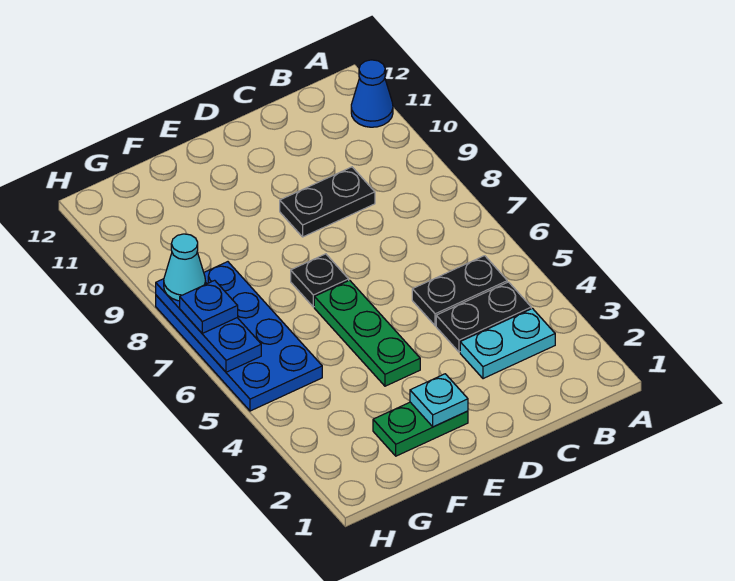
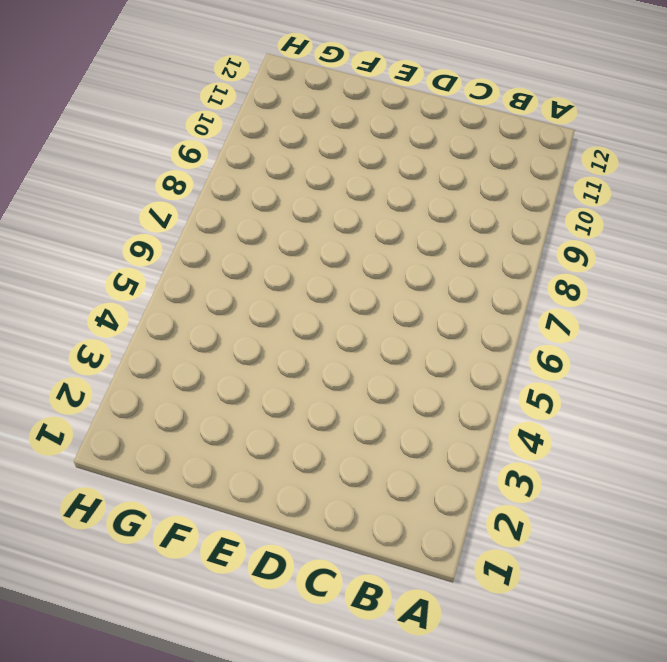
none -> blue 1x1 cone [351,60,393,127]
none -> cyan 1x2 plate [460,308,555,379]
none -> black 1x2 plate [436,282,531,352]

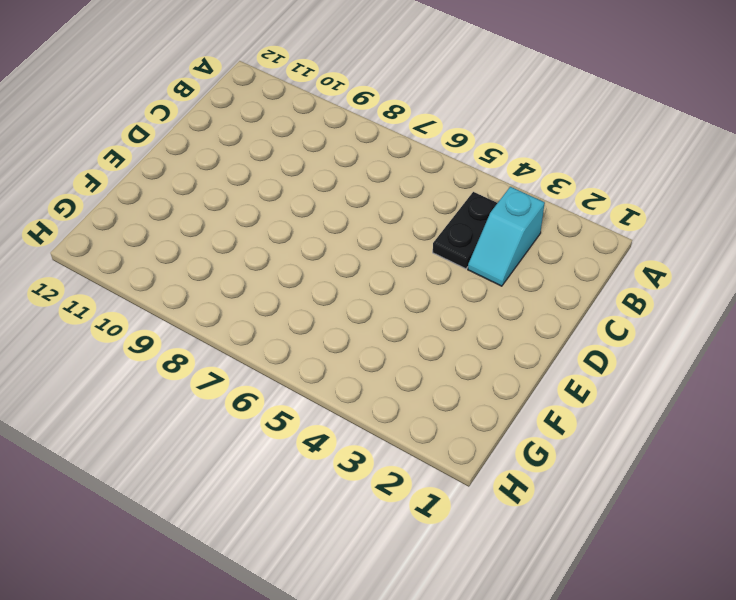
cyan 1x2 slope [468,187,545,286] -> cyan 1x2 plate [460,308,555,379]
none -> blue 1x1 cone [351,60,393,127]
none -> black 1x2 plate [412,256,507,326]
none -> black 1x2 plate [280,167,375,237]

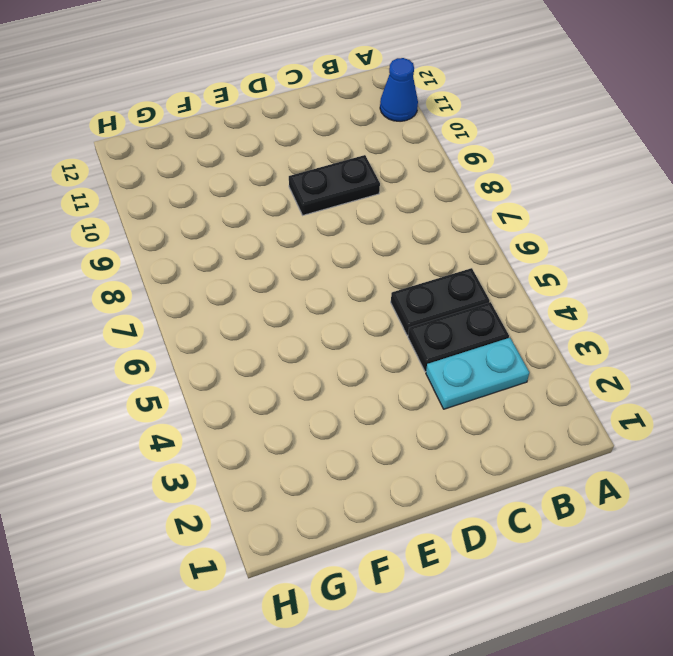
none -> green 1x2 plate [373,402,468,456]
none -> green 1x3 plate [314,280,420,386]
none -> black 1x1 plate [291,254,349,307]

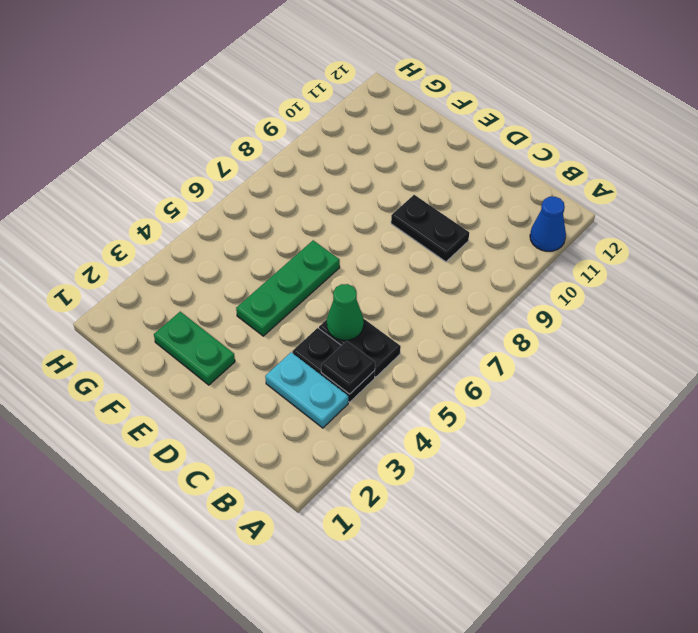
black 1x1 plate [321,341,375,394] -> black 1x1 plate moved to [291,254,349,307]
green 1x1 cone [327,284,364,340] -> none
none -> blue 2x4 plate [156,262,322,411]
none -> cyan 1x1 plate [410,374,468,427]
none -> blue 1x3 plate [156,279,261,372]

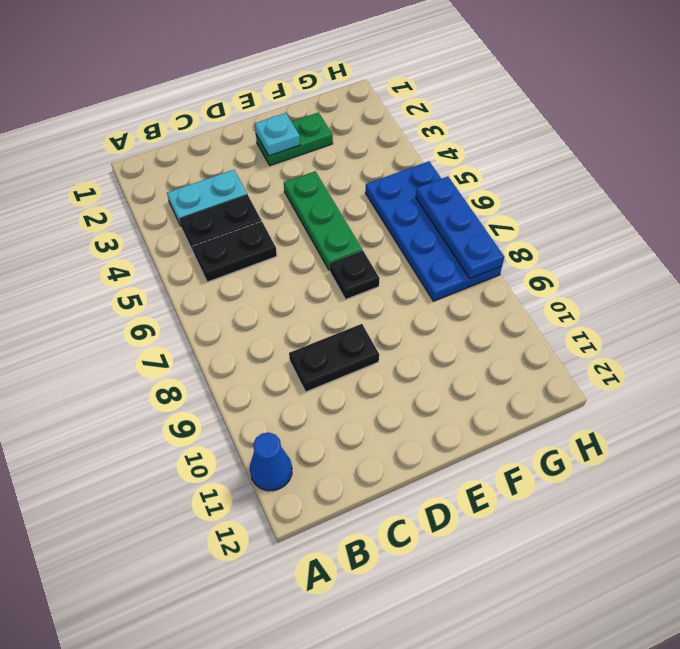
none -> blue 1x1 plate [180,280,238,333]
none -> cyan 1x1 cone [164,234,206,301]

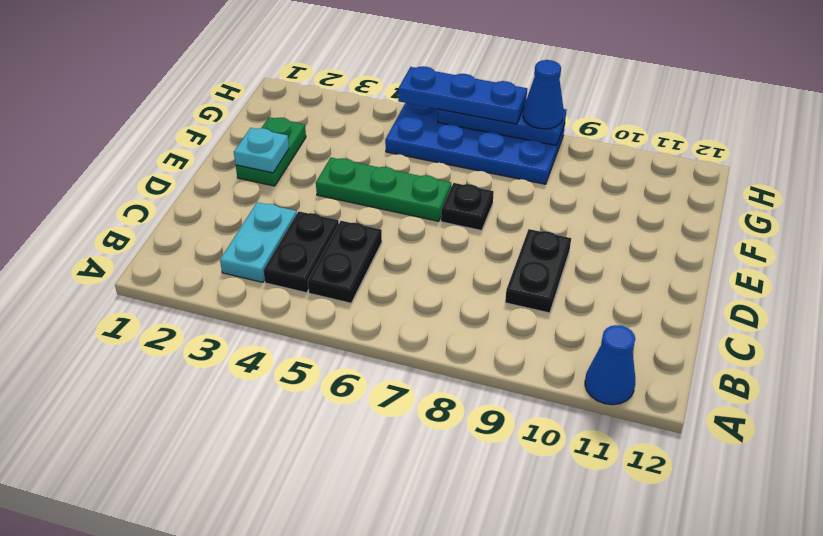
blue 1x3 plate [398,66,527,124] -> blue 1x1 plate [180,280,238,333]
blue 1x1 cone [523,60,564,129] -> cyan 1x1 cone [164,234,206,301]

